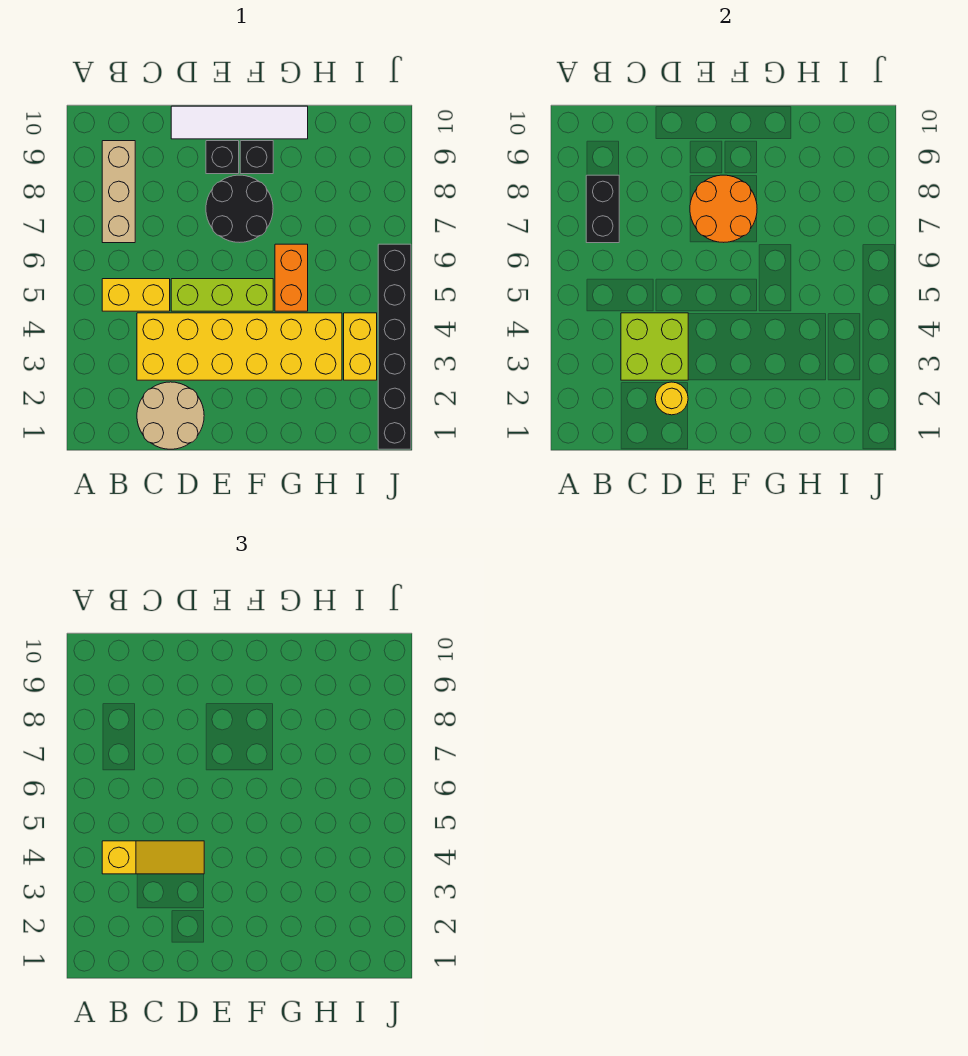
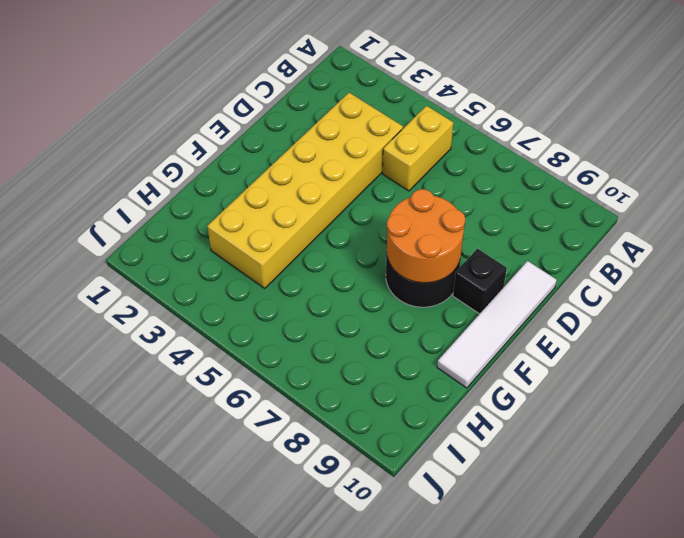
none -> tan 1x3 brick [102,141,135,243]
none -> tan 2x2 round brick [137,382,204,449]
none -> lime 1x3 brick [171,279,273,311]

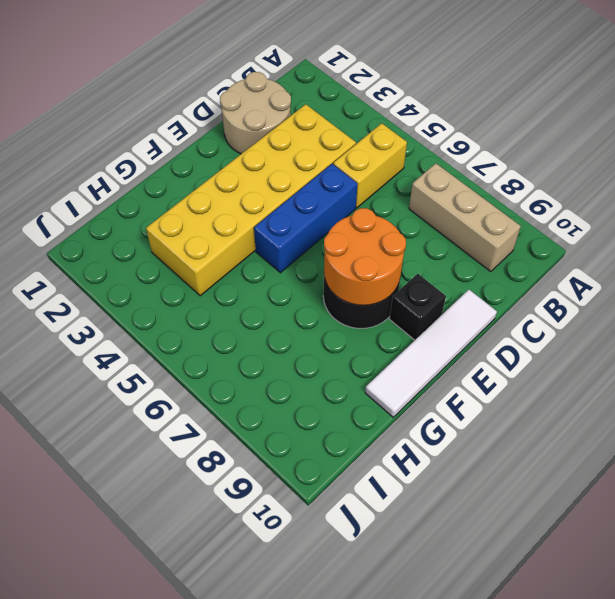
blue 1x3 brick [254,164,357,273] -> lime 1x3 brick [171,279,273,311]
none -> black 1x1 brick [240,141,273,174]
none -> orange 1x2 brick [275,244,308,311]
none -> yellow 1x2 brick [344,313,377,380]

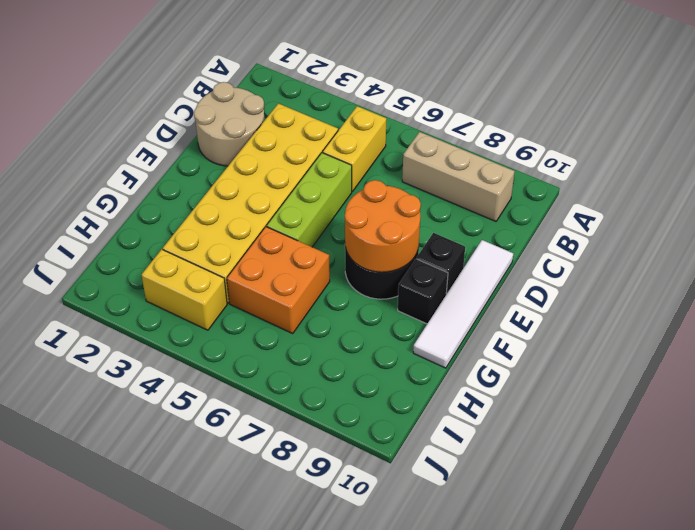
orange 2x2 brick [227,227,330,333] -> orange 1x2 brick [275,244,308,311]
none -> black 1x6 brick [378,244,411,449]
none -> black 1x2 brick [586,175,619,243]
none -> lime 2x2 brick [621,313,688,380]

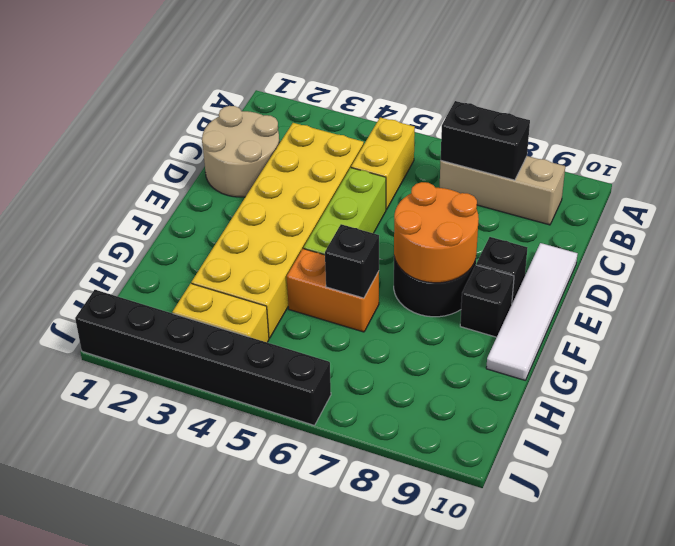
black 1x1 brick [325,224,379,298] -> none
none -> lime 2x2 brick [621,313,688,380]
none -> yellow 1x1 round brick [655,382,688,415]
none -> yellow 1x3 slope [102,841,204,874]

